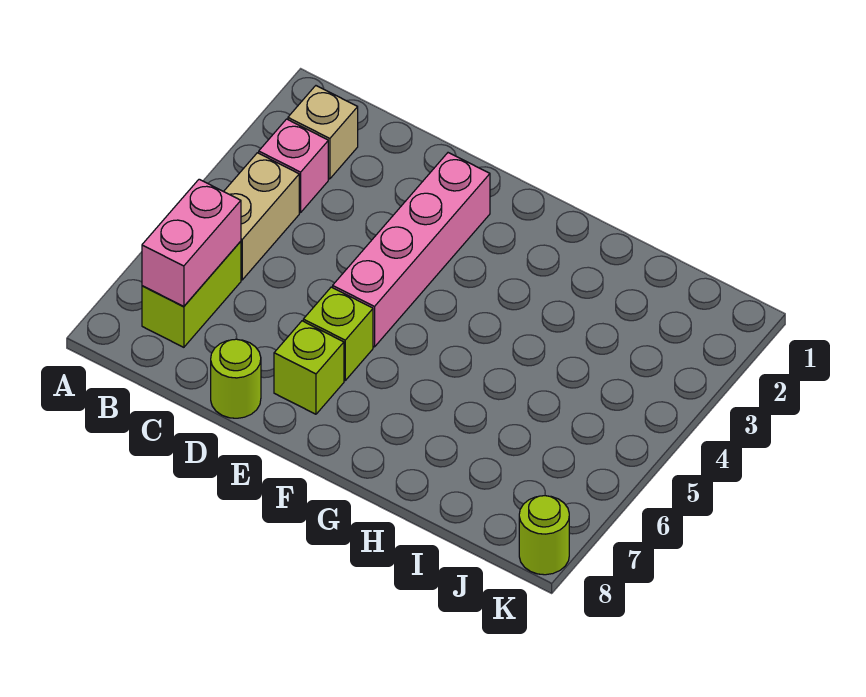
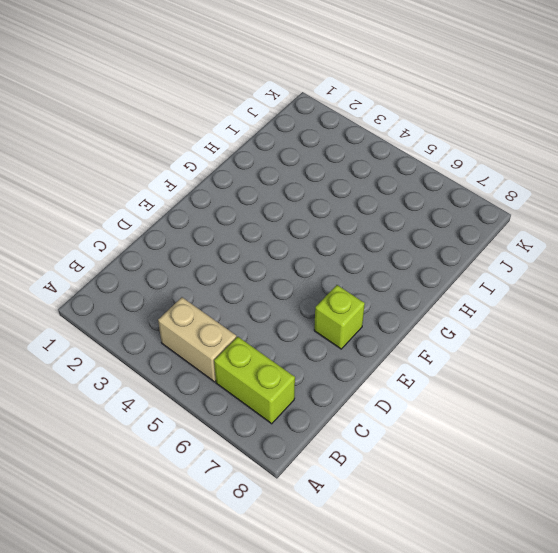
none -> tan 1x1 brick [288,86,358,179]
none -> pink 1x1 brick [259,119,328,213]

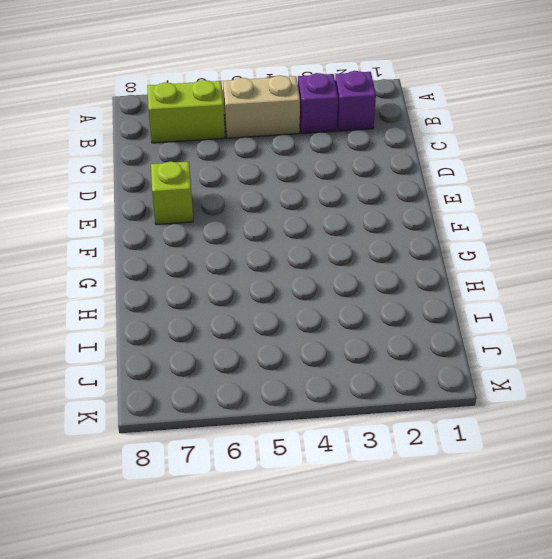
purple 1x1 brick [335,71,376,131] -> tan 1x1 brick [288,86,358,179]
purple 1x1 brick [298,73,338,133] -> pink 1x1 brick [259,119,328,213]
none -> lime 1x1 round brick [211,339,261,418]
none -> pink 1x4 brick [333,153,490,347]

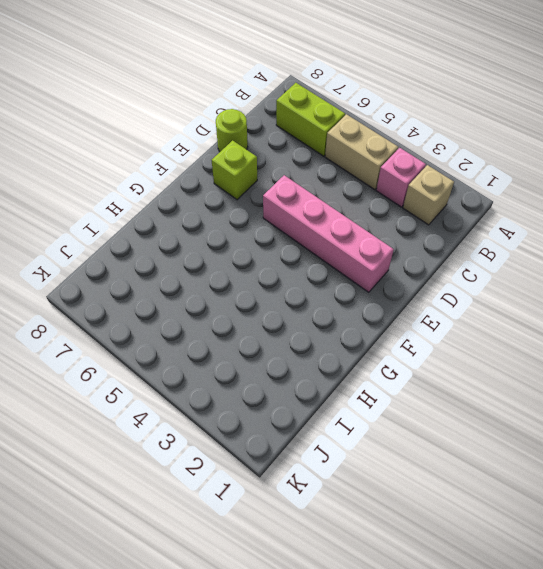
none -> lime 1x1 brick [303,287,373,380]
none -> lime 1x1 round brick [519,496,569,575]

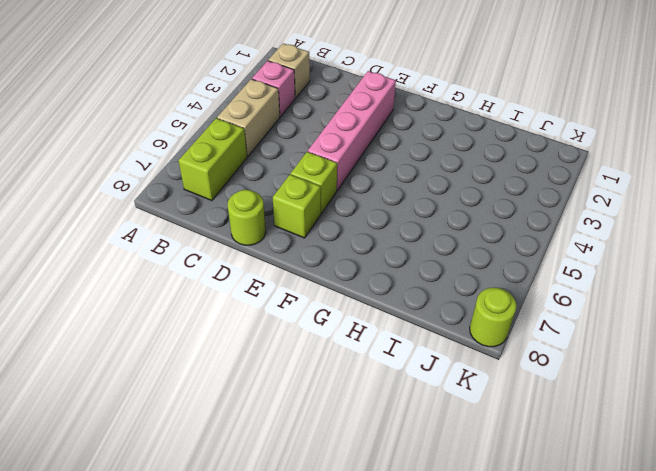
none -> pink 1x2 brick [142,179,241,306]

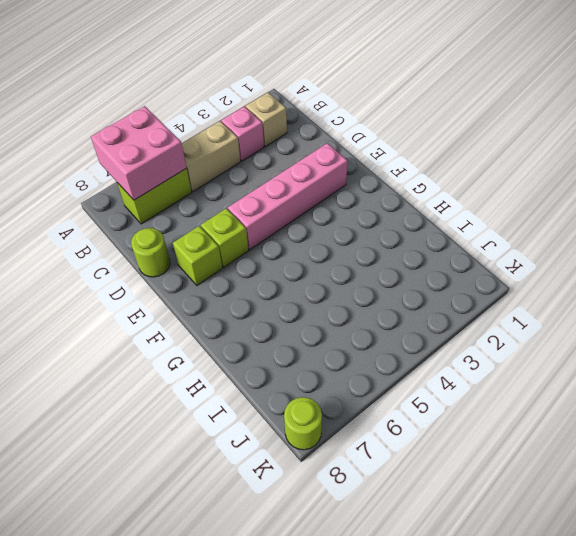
pink 2x2 brick [91,106,187,200] -> pink 1x2 brick [142,179,241,306]

